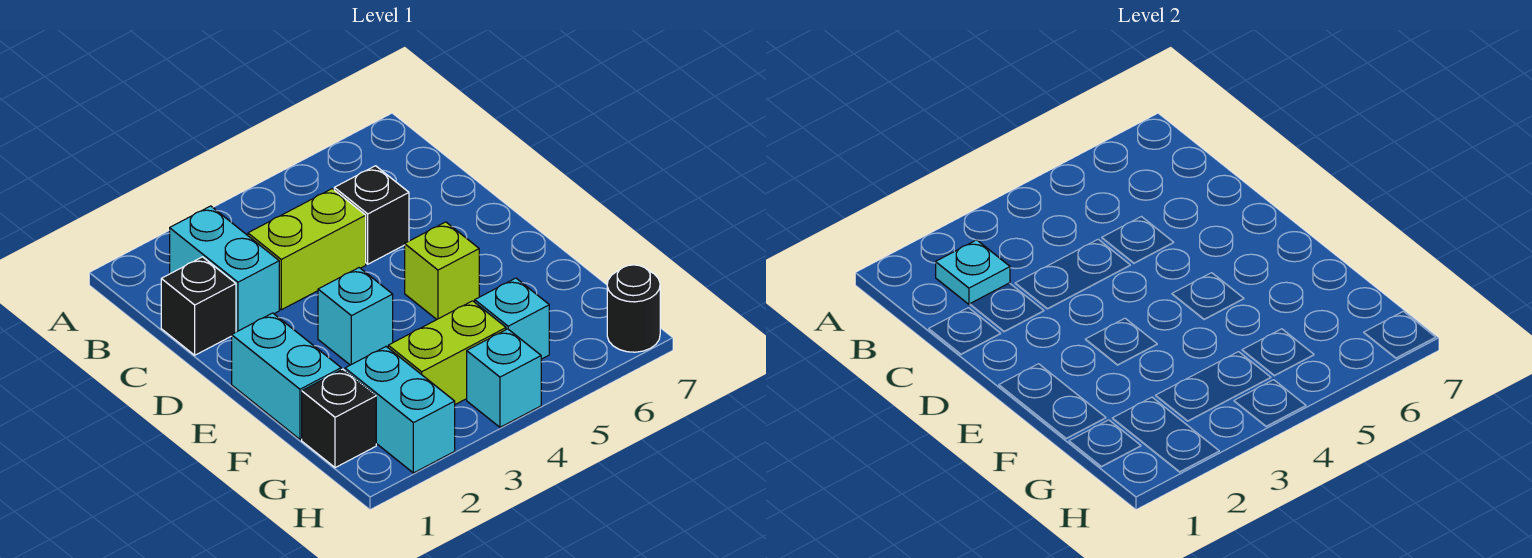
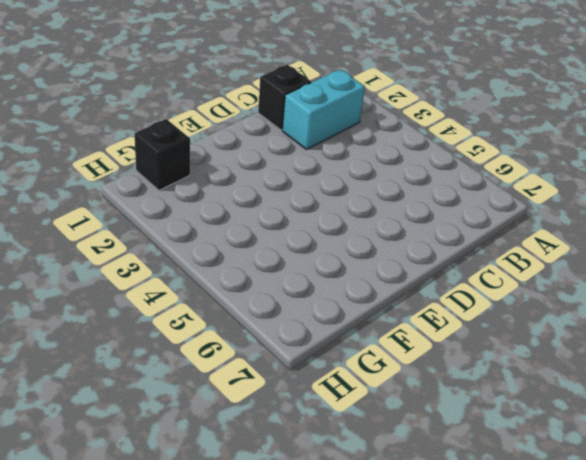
none -> lime 1x2 brick [248,189,366,310]
none -> black 1x1 brick [334,166,409,264]
none -> cyan 1x2 brick [232,313,341,440]

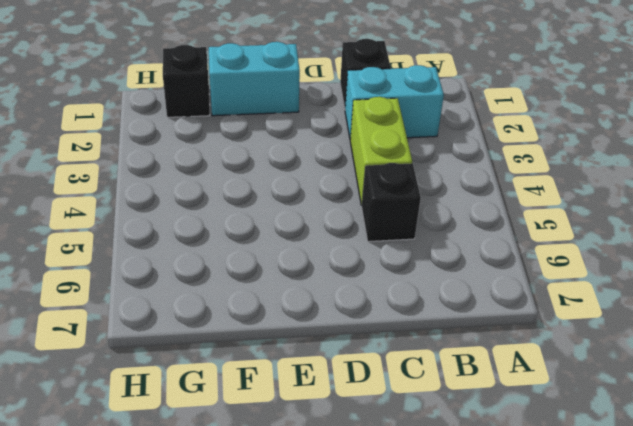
none -> cyan 1x1 brick [318,268,393,365]
none -> lime 1x1 brick [405,222,479,319]
none -> cyan 1x2 brick [345,347,455,473]

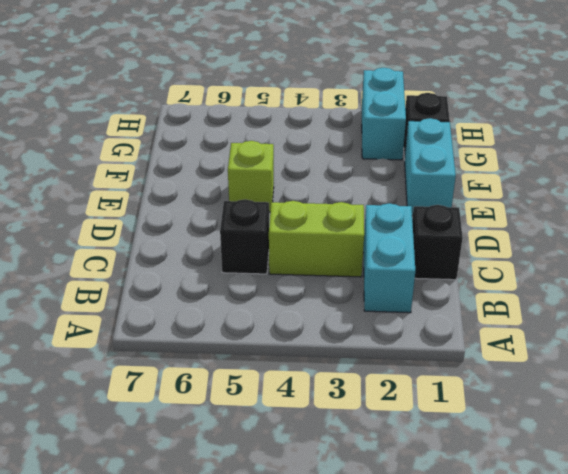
none -> cyan 1x1 brick [318,268,393,365]
none -> lime 1x2 brick [388,301,506,404]
none -> cyan 1x1 brick [475,278,549,359]

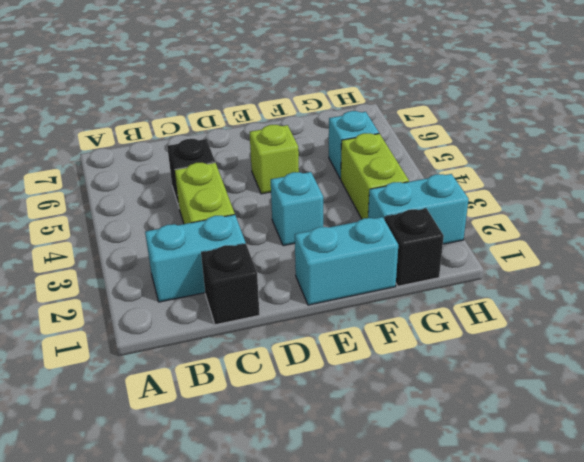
none -> cyan 1x1 brick [467,329,541,427]
none -> black 1x1 round brick [607,265,660,352]
none -> cyan 1x1 plate [936,240,1010,304]

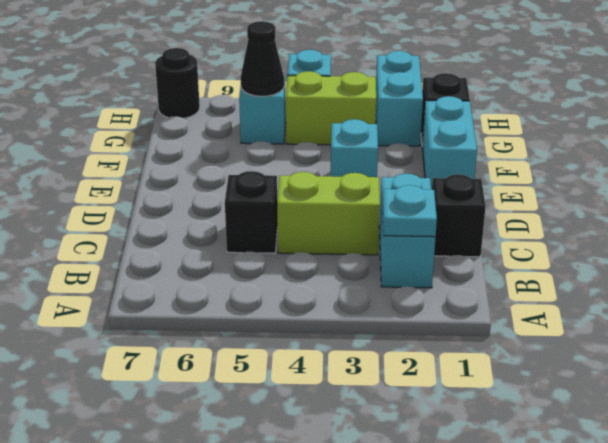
black 1x1 cone [241,21,284,96] -> none
none -> lime 1x1 brick [405,222,479,319]

